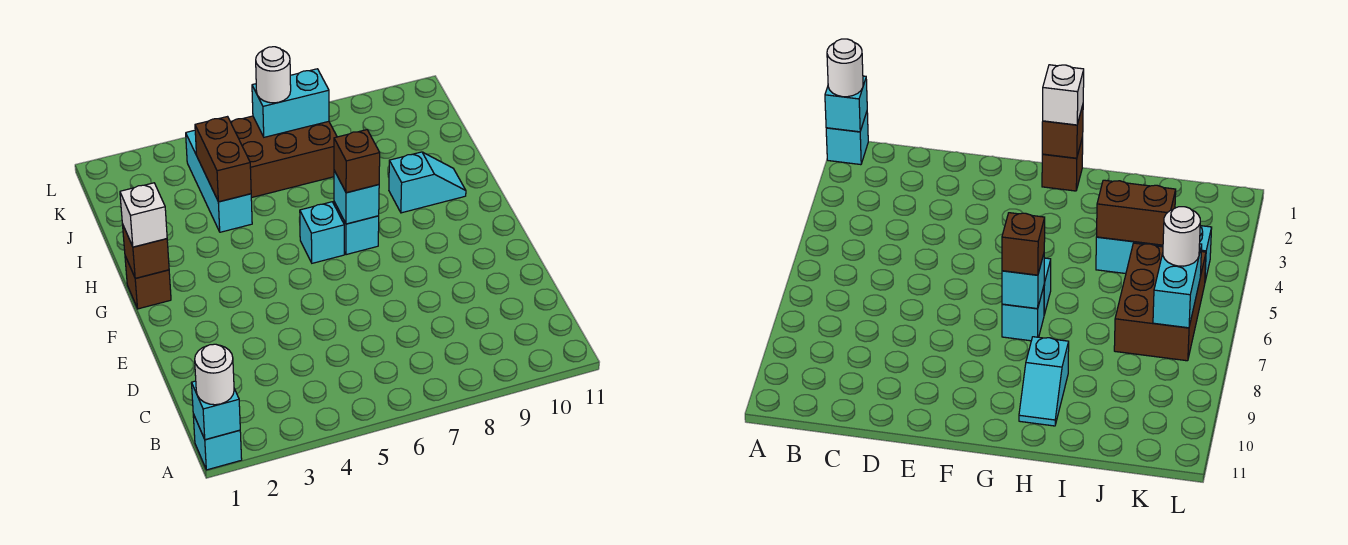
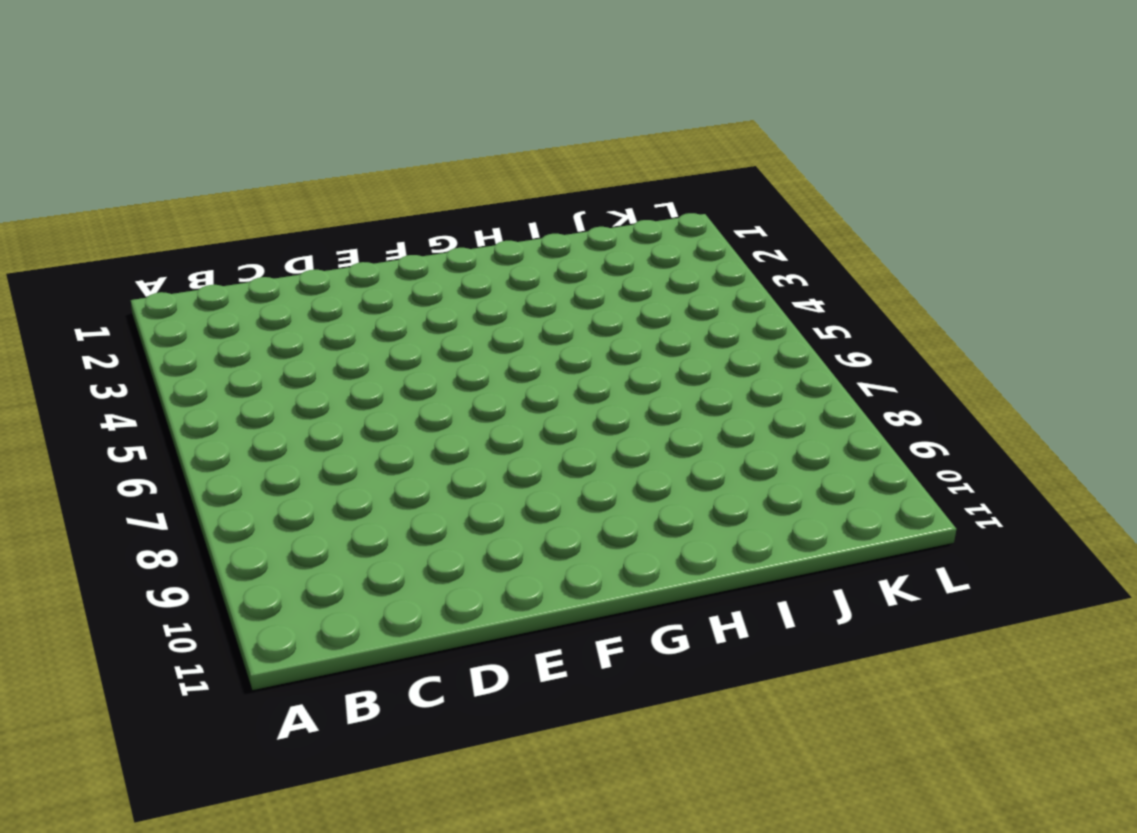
none -> cyan 1x1 brick [193,414,242,470]
none -> brown 1x1 brick [125,256,171,309]
none -> cyan 1x1 brick [300,202,344,263]

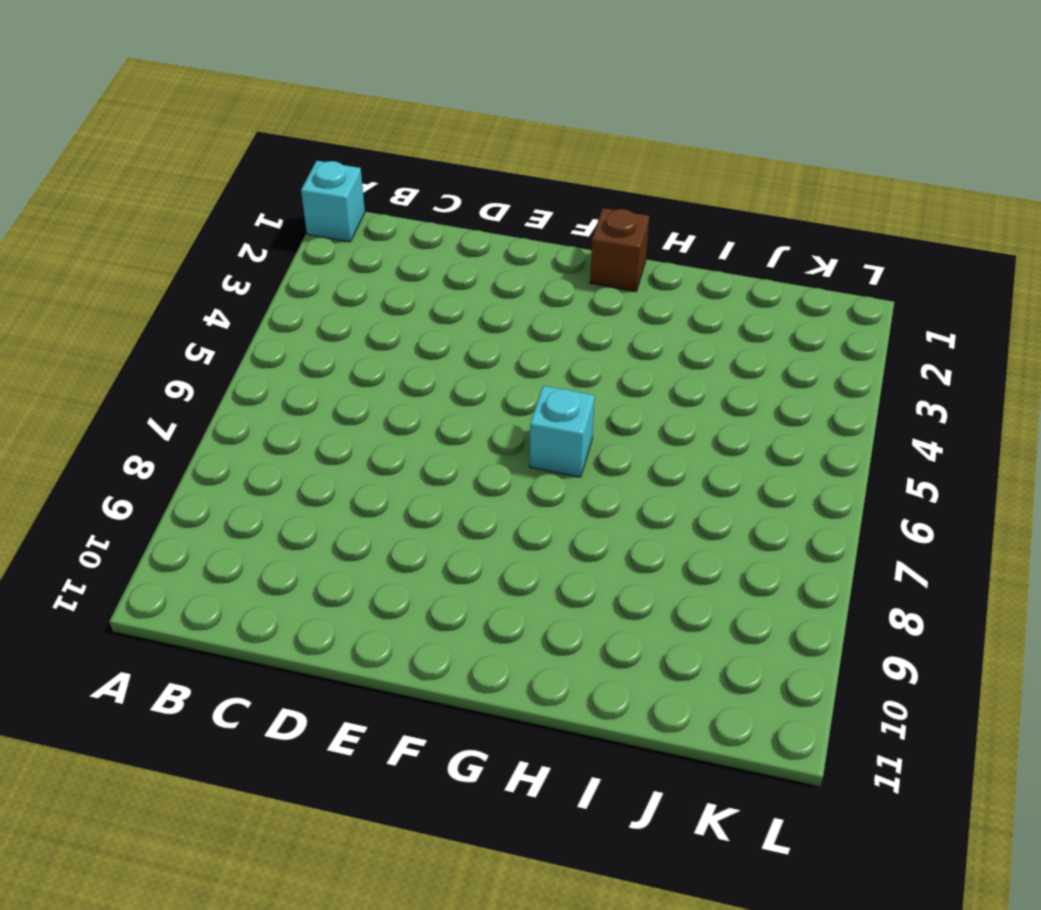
none -> cyan 1x1 brick [334,202,379,255]
none -> cyan 1x2 slope [389,152,466,213]
none -> cyan 1x3 brick [186,130,252,232]

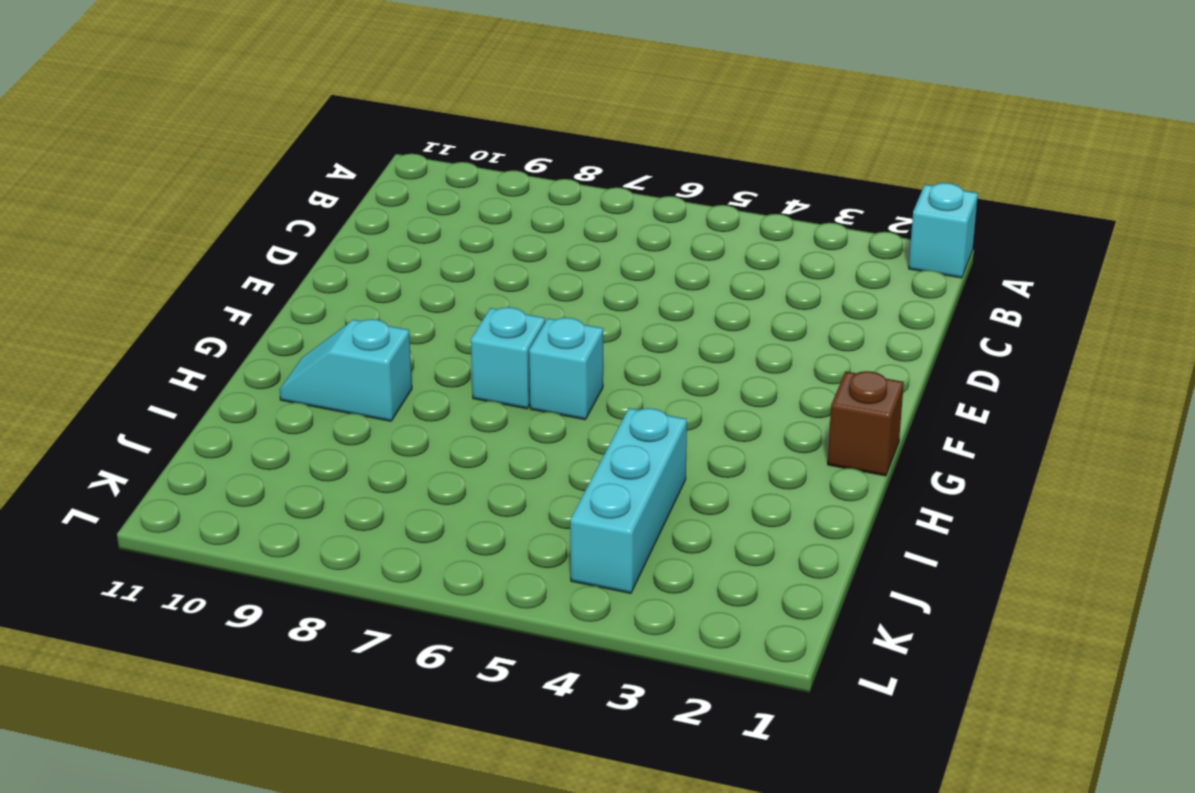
none -> brown 2x3 brick [231,116,337,198]
none -> cyan 1x1 brick [192,381,240,440]
none -> brown 1x1 brick [122,224,169,278]

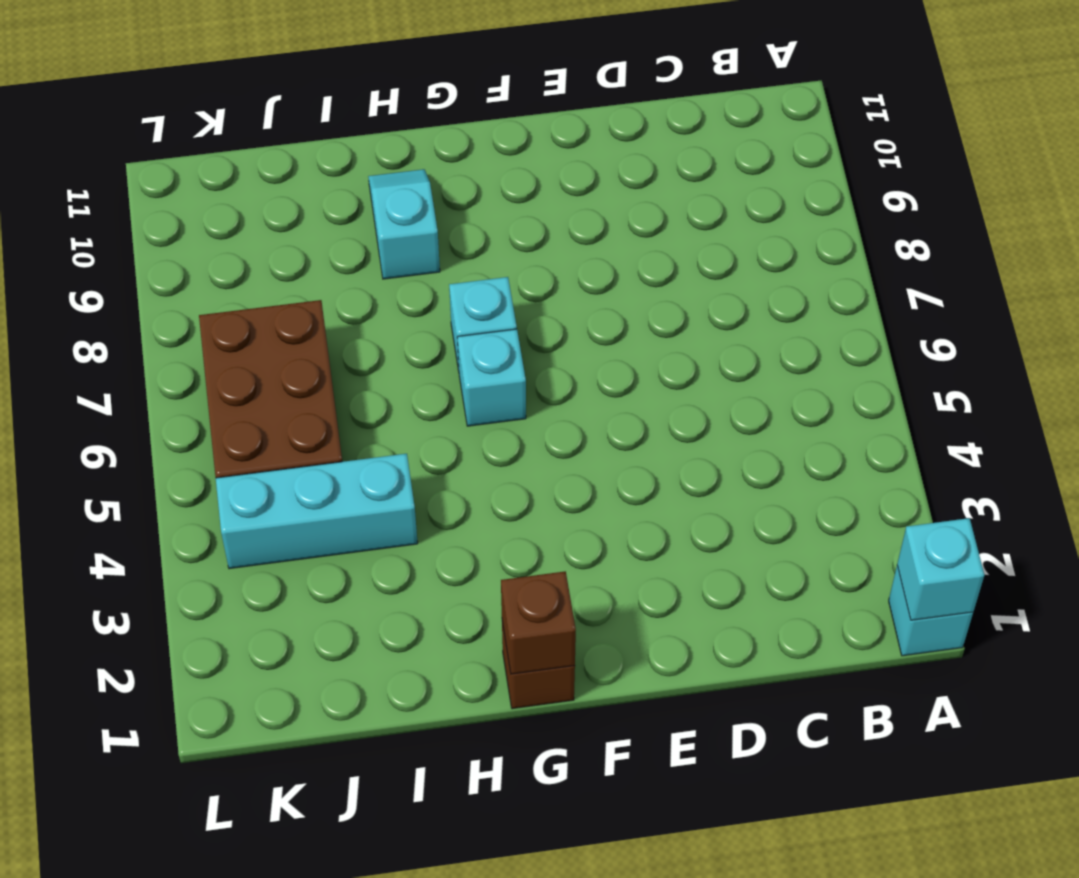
none -> cyan 1x1 brick [334,171,379,224]
none -> brown 1x2 brick [195,117,251,202]
none -> cyan 1x2 brick [252,69,329,137]

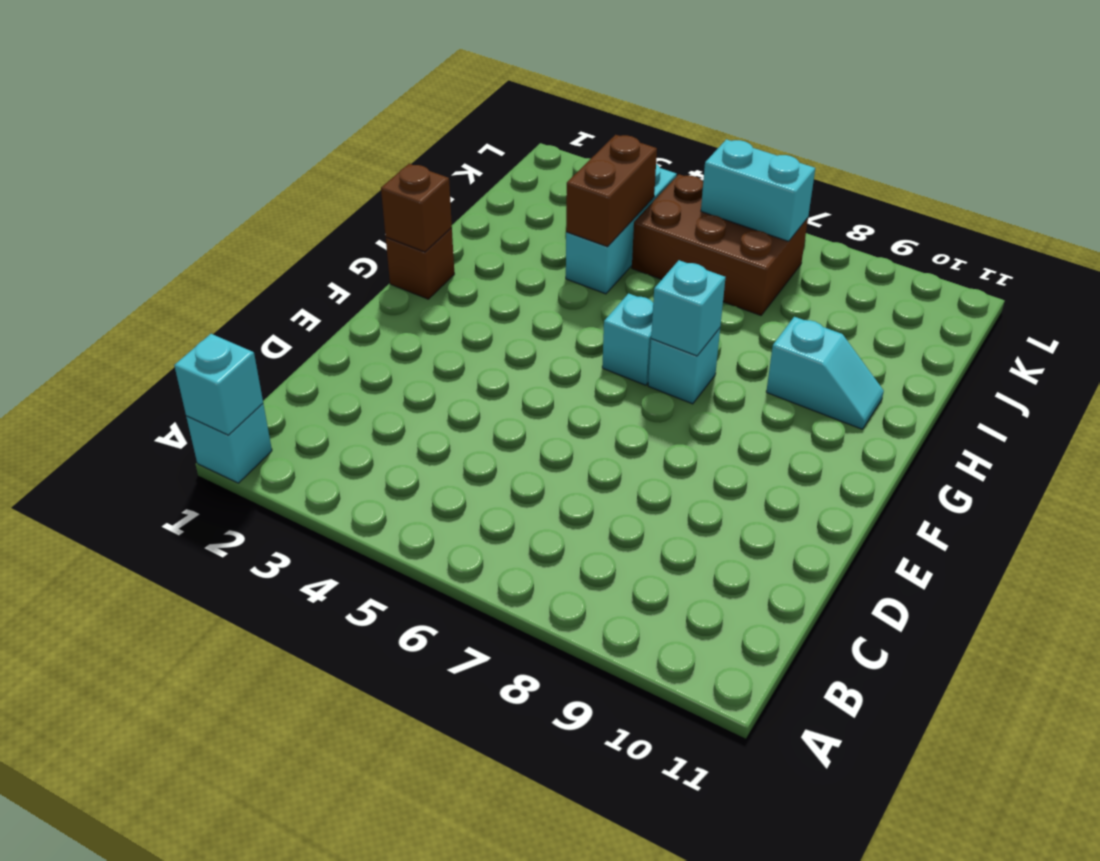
none -> white 1x1 round brick [195,344,234,405]
none -> white 1x1 brick [120,183,167,247]
none -> brown 1x1 brick [334,130,380,193]

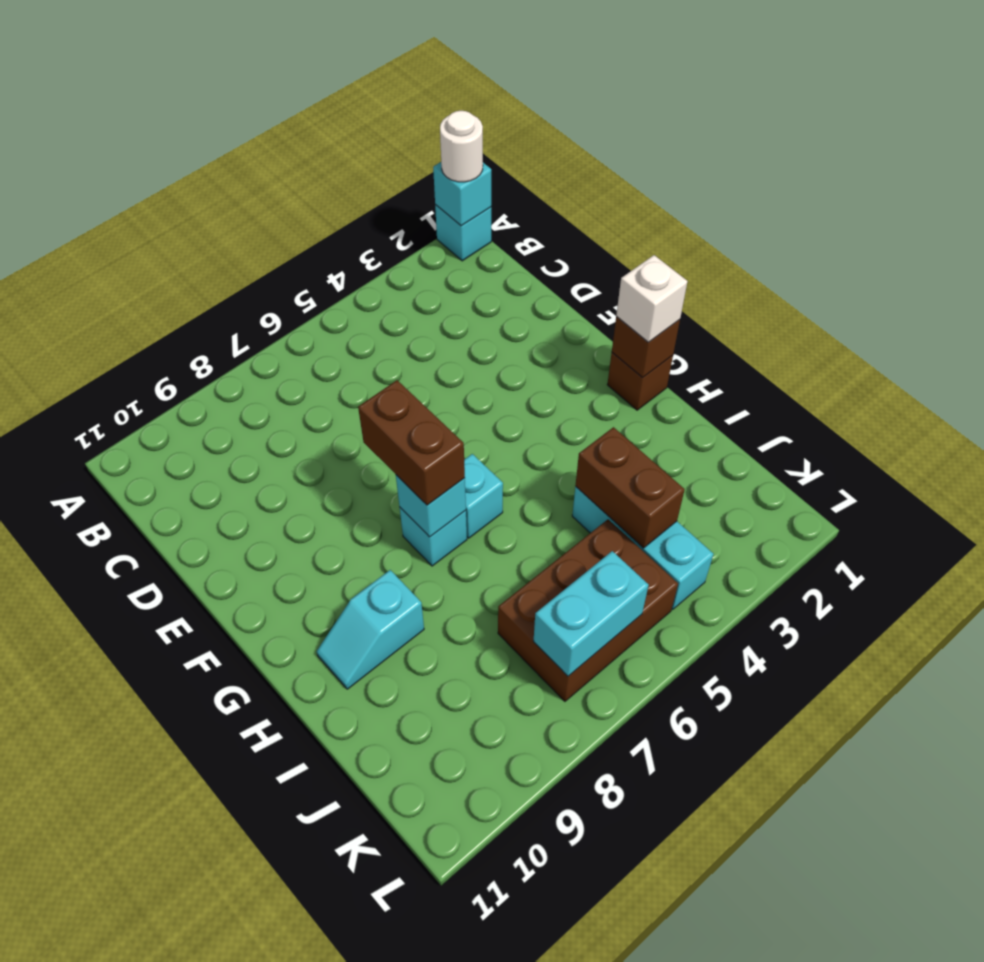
brown 1x2 brick [358,380,465,505] -> brown 1x1 brick [334,130,380,193]
none -> white 1x1 round brick [256,47,291,103]

